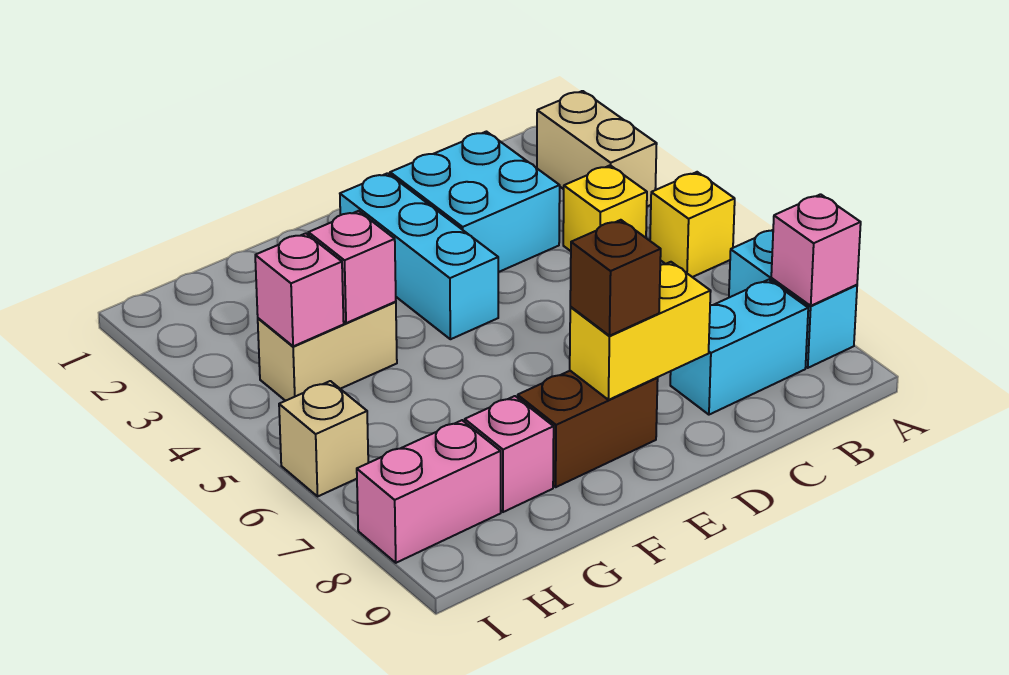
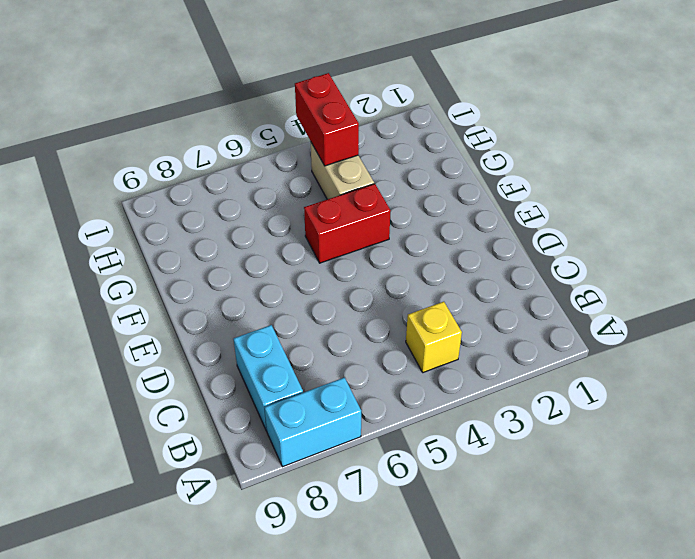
red 1x2 brick [304,184,391,263] -> none
red 1x2 brick [295,73,359,166] -> pink 1x1 brick [255,233,344,346]
none -> tan 1x2 brick [537,91,657,206]
none -> yellow 1x1 brick [650,172,735,277]
none -> cyan 2x2 brick [390,132,560,272]

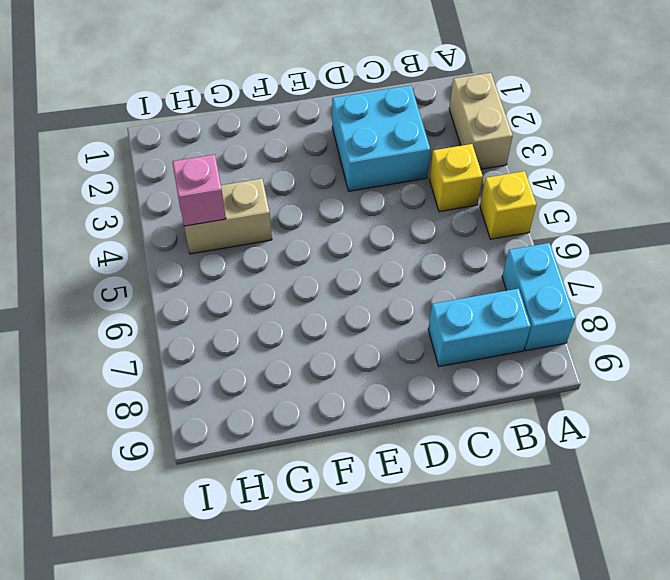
none -> cyan 1x3 brick [340,173,498,339]
none -> brown 1x2 brick [518,371,658,487]
none -> pink 1x1 brick [465,396,554,512]

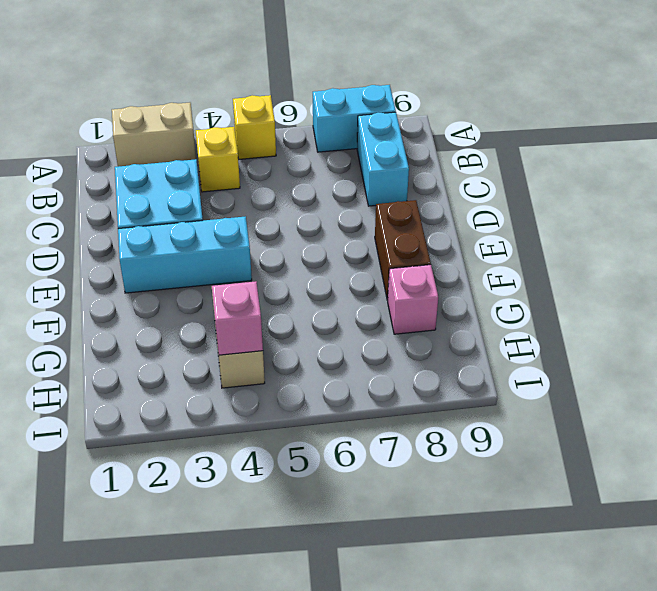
none -> pink 1x2 brick [357,420,501,563]
none -> tan 1x1 brick [279,381,368,496]
none -> pink 1x1 brick [771,194,861,306]

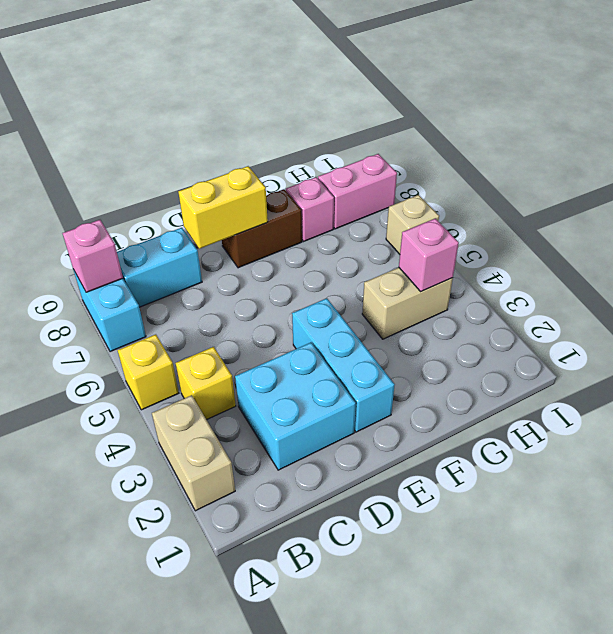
none -> pink 1x1 brick [308,211,396,323]
none -> brown 1x1 brick [570,220,661,336]

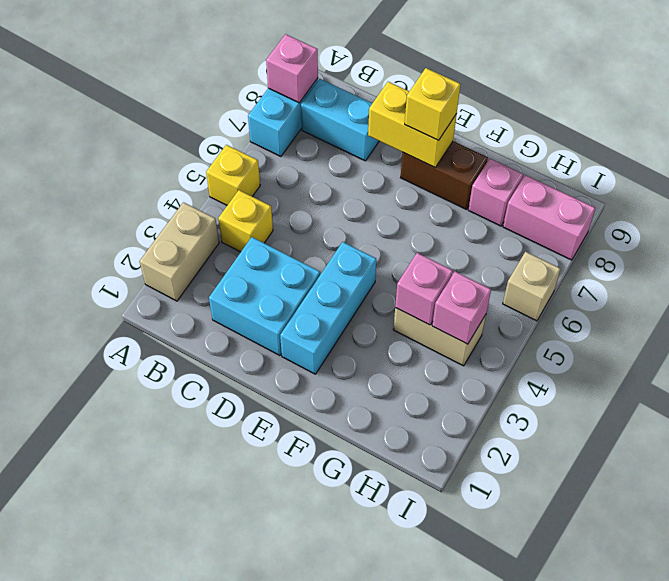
yellow 1x1 brick [405,68,461,140] -> brown 1x1 brick [570,220,661,336]

